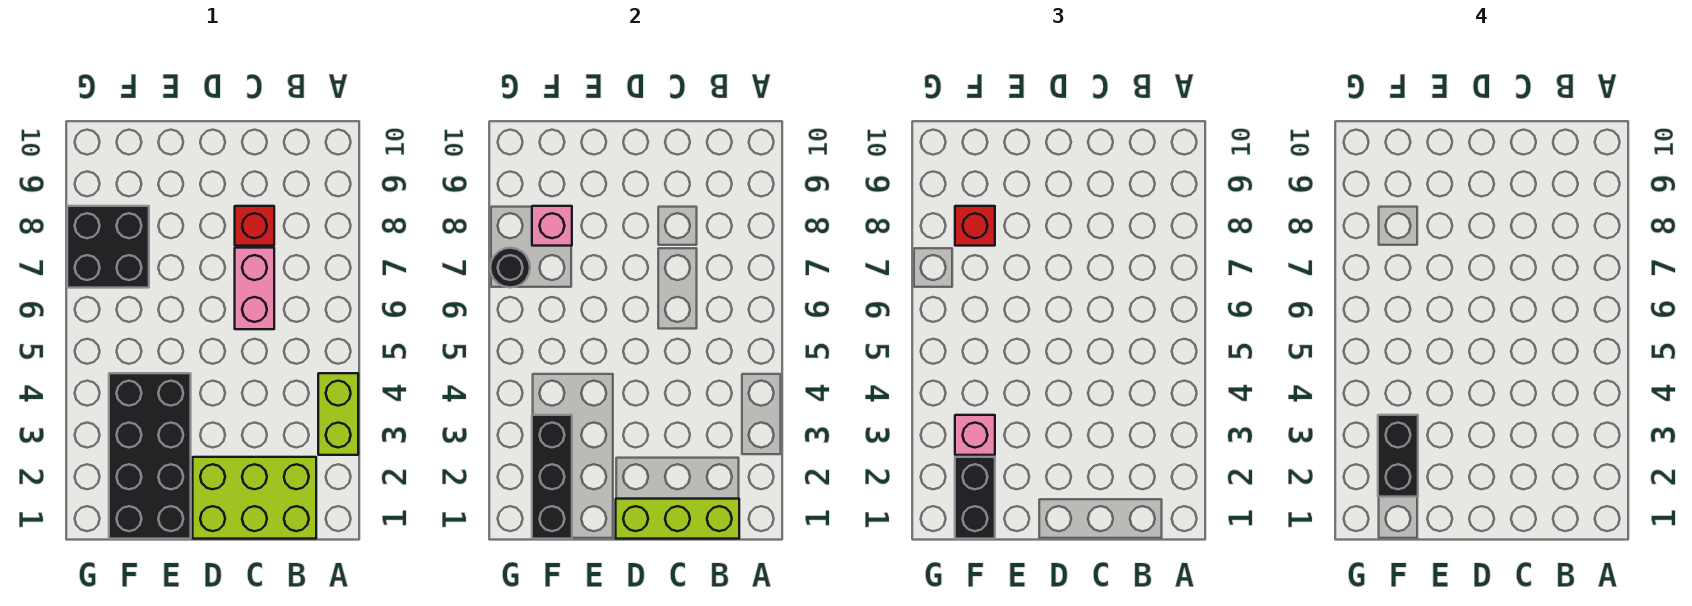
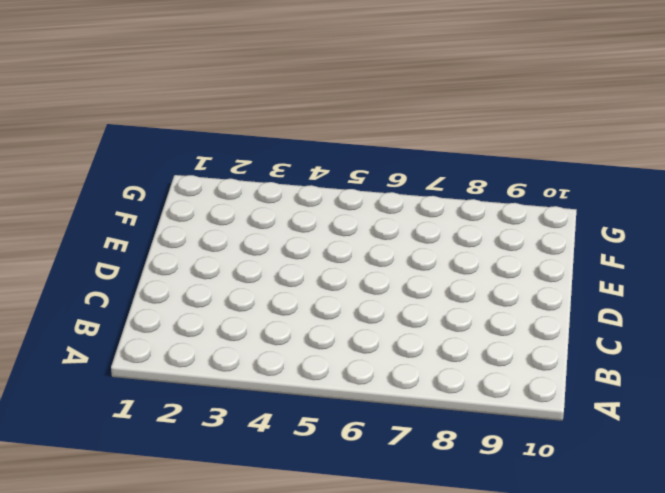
none -> lime 1x2 brick [318,373,358,455]
none -> lime 2x3 brick [193,457,316,539]
none -> pink 1x2 brick [235,248,274,329]

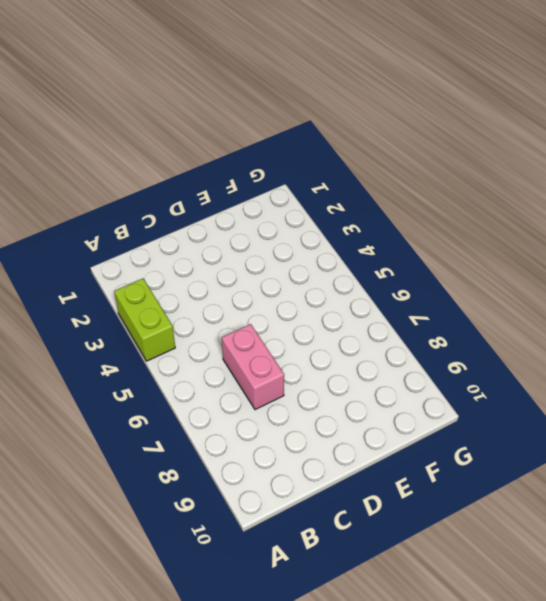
none -> lime 2x3 brick [193,457,316,539]
none -> red 1x1 brick [235,206,274,246]
none -> black 2x4 brick [109,373,191,539]

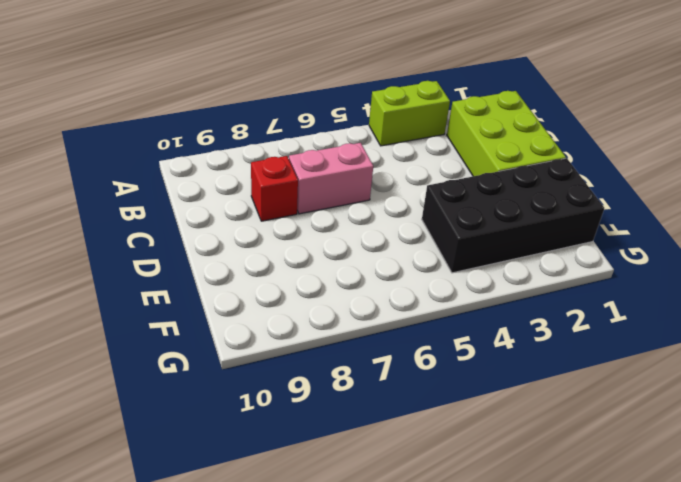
none -> black 2x2 brick [67,206,149,288]
none -> lime 1x3 brick [616,499,739,539]
none -> black 1x3 brick [532,415,572,539]

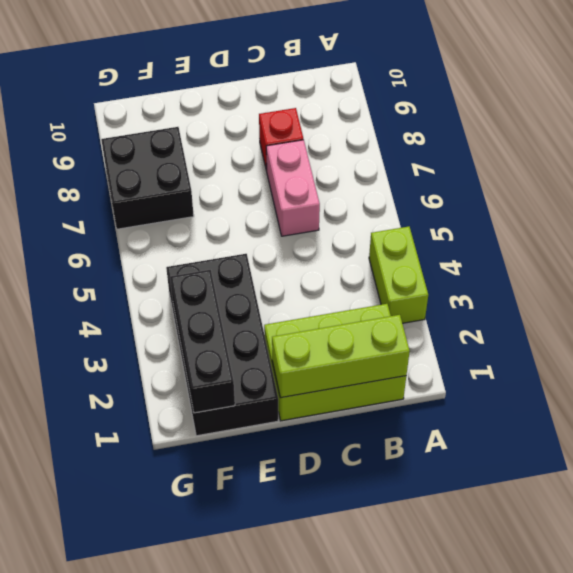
none -> pink 1x1 brick [532,206,572,246]
none -> black 1x1 round brick [490,248,530,288]
none -> black 1x2 brick [955,457,995,539]

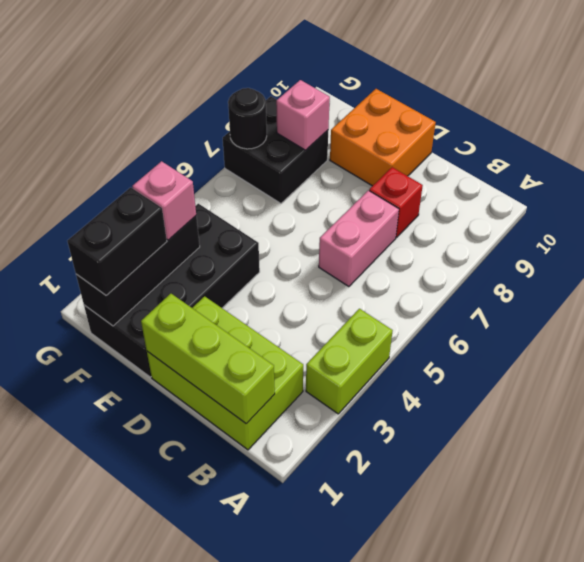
orange 2x2 brick [330,89,436,186] -> none
none -> red 1x1 brick [955,206,995,246]
none -> black 1x2 brick [1378,415,1418,497]

